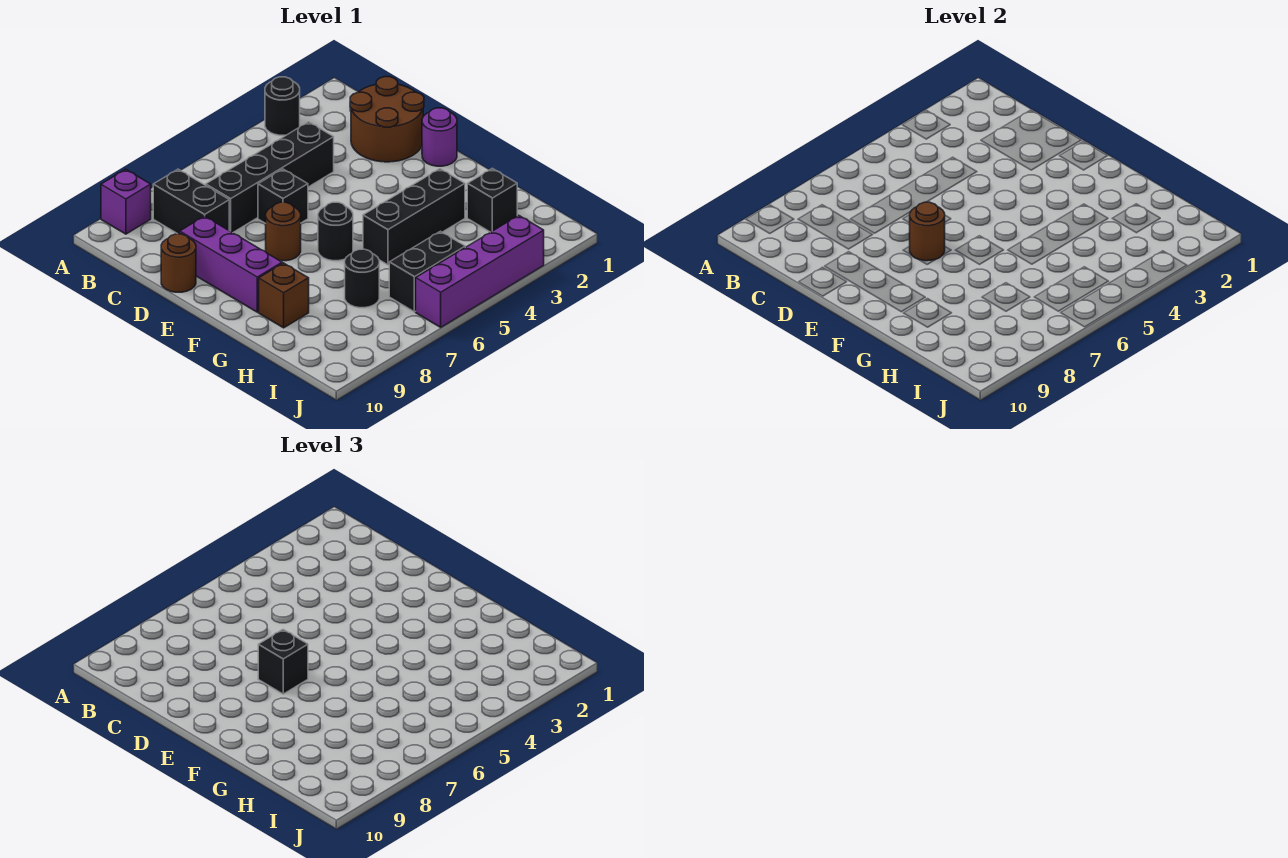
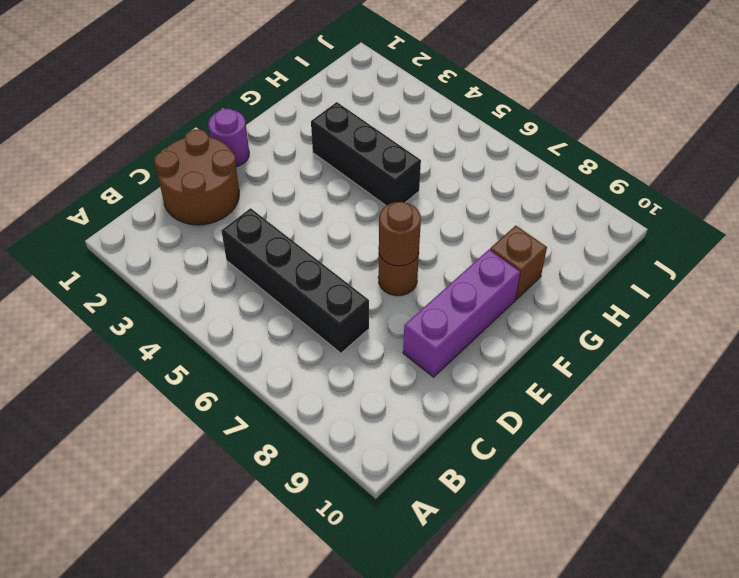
none -> black 1x1 round brick [265,77,300,135]
none -> purple 1x1 brick [101,169,151,234]
none -> black 1x2 brick [153,169,229,234]

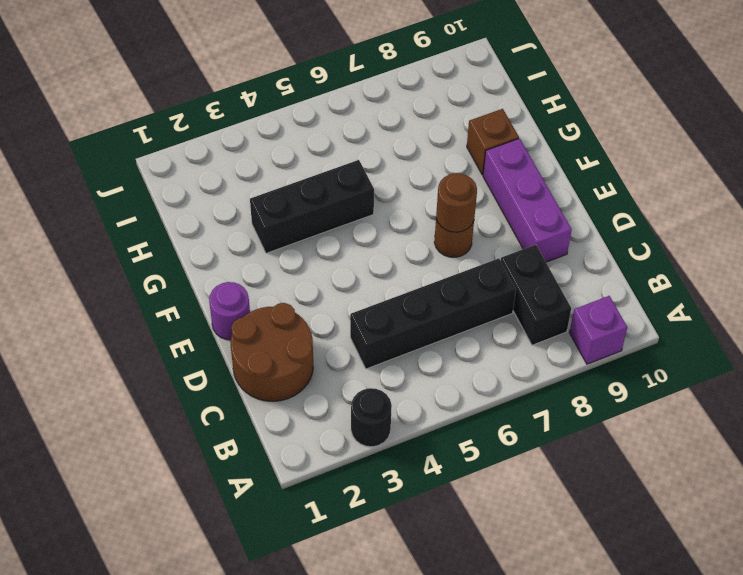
none -> black 1x1 brick [258,169,308,224]
none -> brown 1x1 round brick [161,234,196,292]
none -> black 1x1 round brick [318,202,353,261]

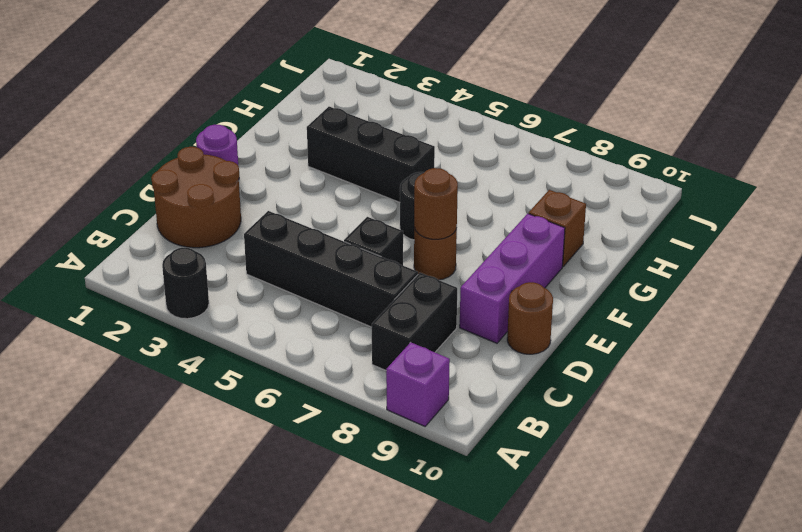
none -> black 1x1 brick [467,168,517,232]
none -> black 1x1 round brick [345,249,379,308]
none -> black 1x2 brick [389,231,465,312]

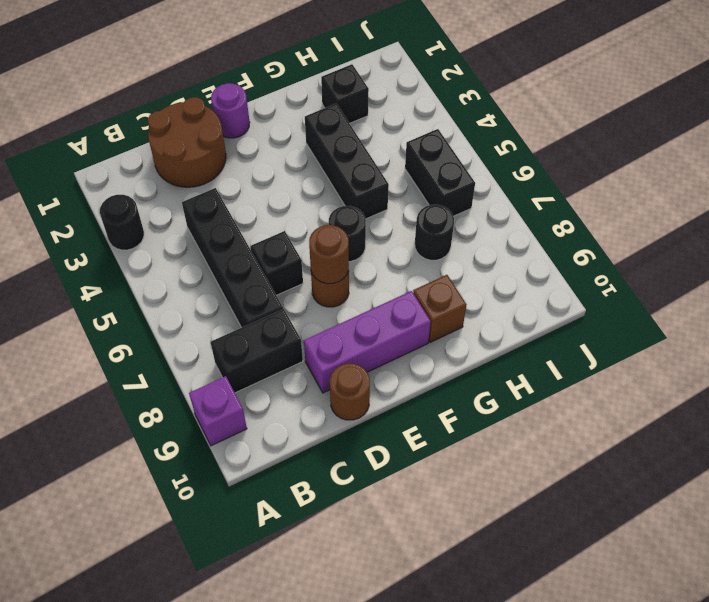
none -> purple 1x4 brick [416,215,544,327]
none -> black 1x1 brick [258,629,308,694]

